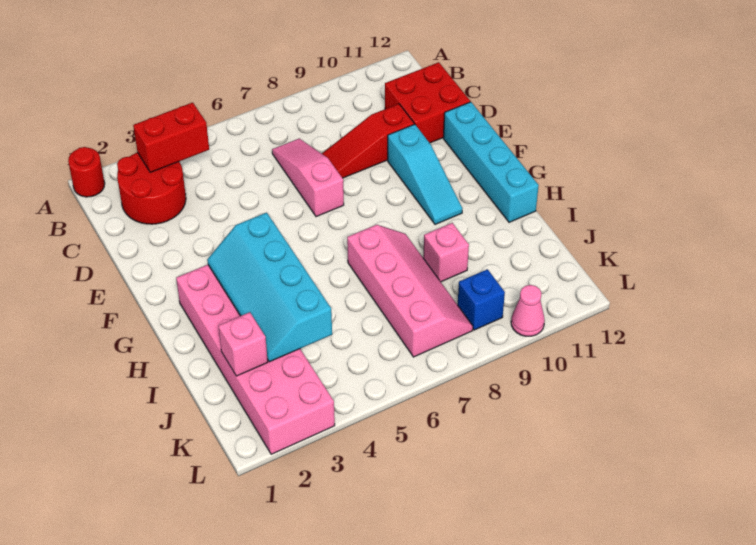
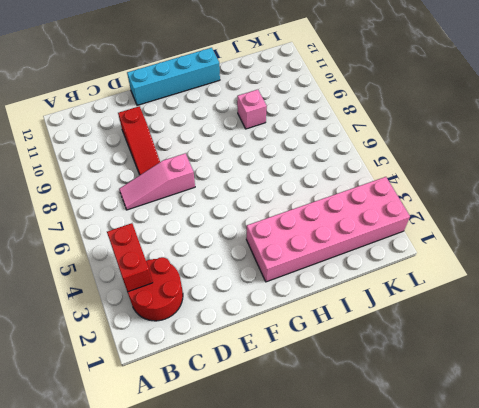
none -> red 1x1 round brick [68,147,105,197]
none -> red 2x2 brick [385,62,470,143]
none -> cyan 1x3 slope [388,124,462,224]

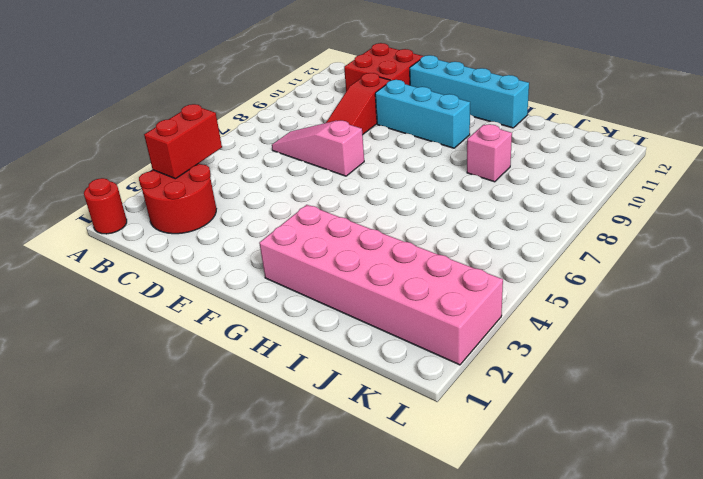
cyan 1x3 brick [375,80,470,148] -> cyan 1x3 slope [388,124,462,224]
none -> pink 2x4 slope [347,225,473,357]
none -> blue 1x1 brick [458,269,505,330]
none -> pink 1x1 cone [511,285,545,336]

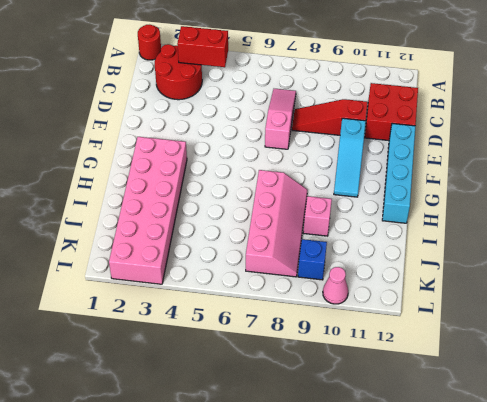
none -> cyan 2x4 slope [207,213,332,362]
none -> pink 1x1 brick [218,312,268,376]

